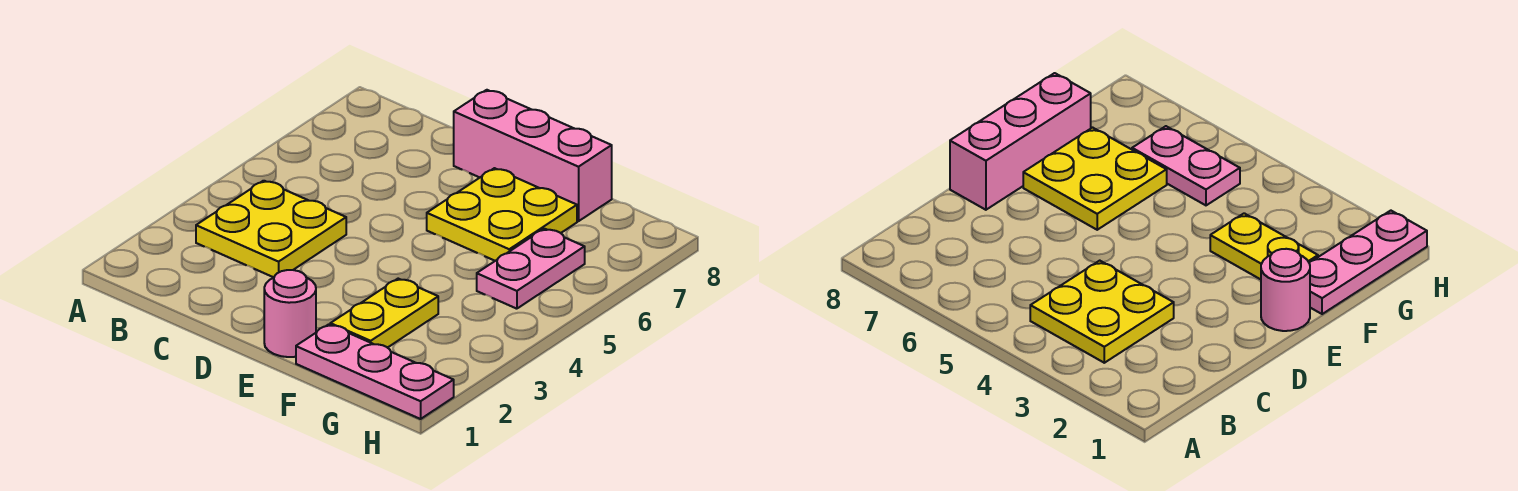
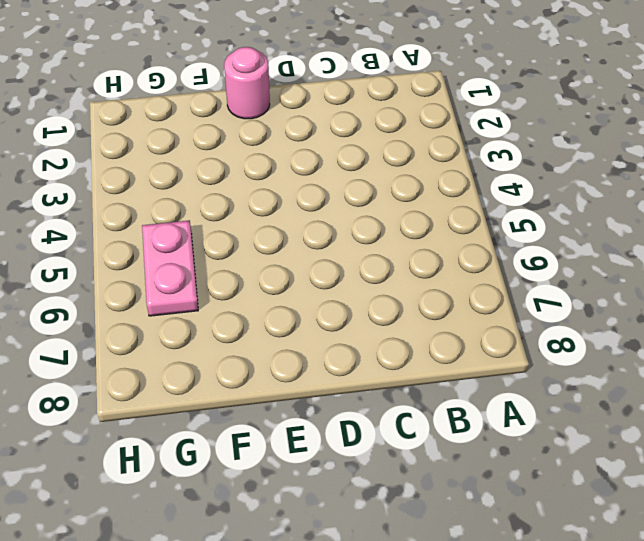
none -> yellow 2x2 plate [196,181,346,277]
none -> pink 1x3 brick [454,90,612,221]

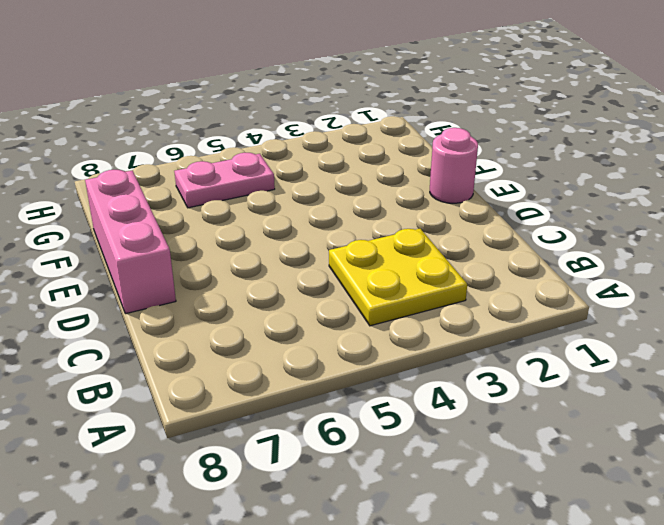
none -> yellow 2x2 plate [427,168,577,261]
none -> pink 1x3 plate [296,324,454,419]

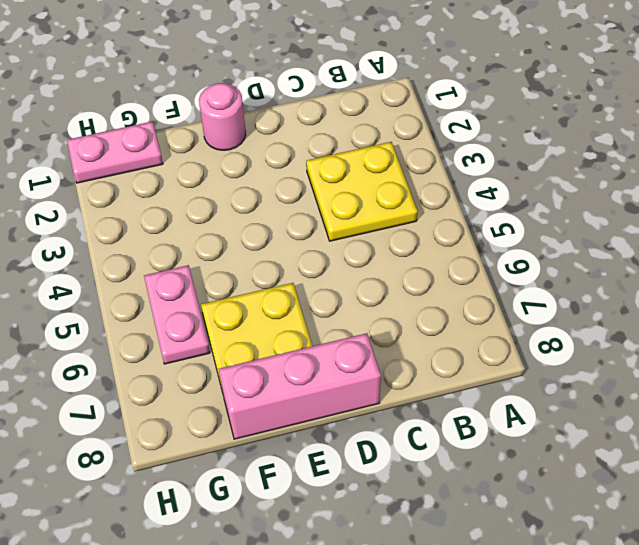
pink 1x2 plate [67,121,163,183] -> pink 1x3 plate [296,324,454,419]
none -> yellow 1x2 plate [330,279,438,348]

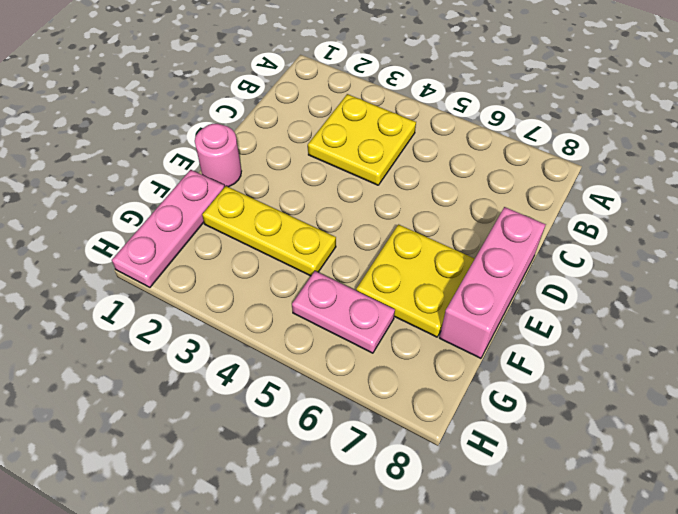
yellow 1x3 plate [202,186,336,276] -> yellow 1x2 plate [330,279,438,348]

